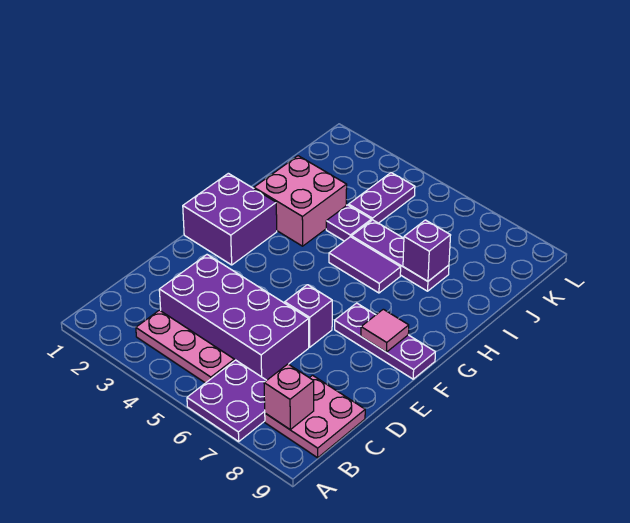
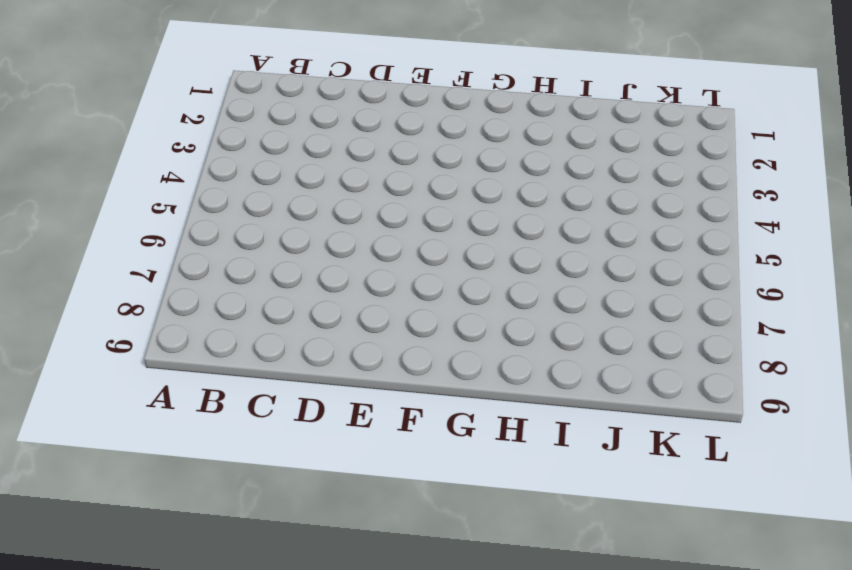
none -> purple 2x2 plate [187,360,267,441]
none -> pink 1x3 plate [136,310,234,383]
none -> pink 2x2 plate [265,375,365,458]

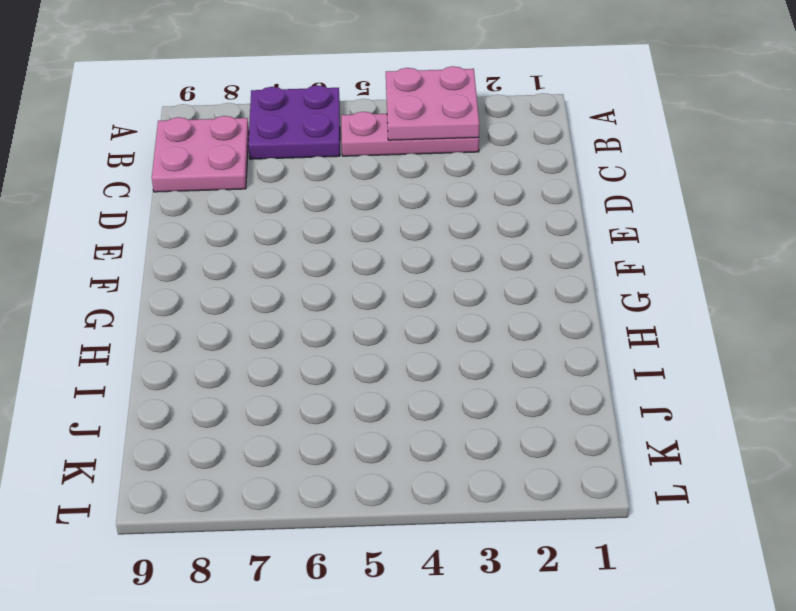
pink 2x2 plate [386,66,479,140] -> none
none -> purple 2x4 brick [159,255,309,380]
none -> purple 1x1 brick [285,285,332,347]
none -> purple 2x2 brick [183,173,277,265]

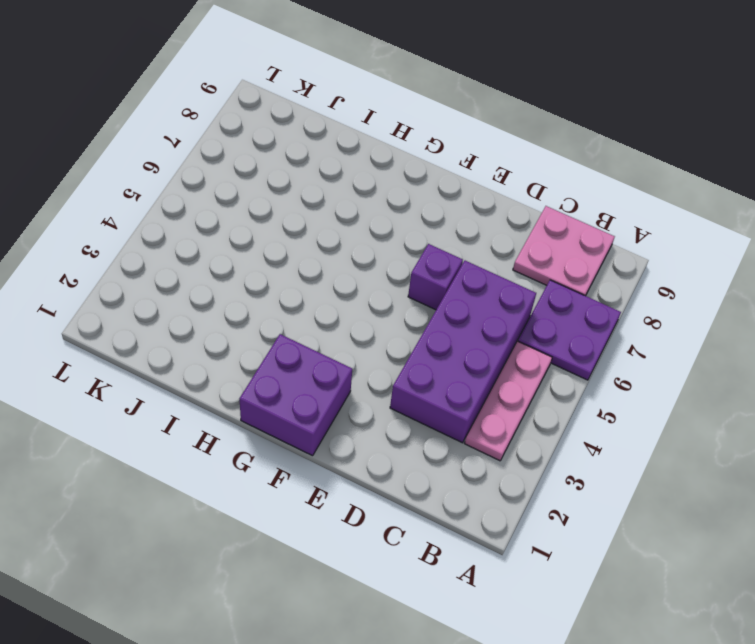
none -> purple 1x3 plate [335,303,435,379]
none -> pink 2x2 brick [254,156,347,246]
none -> purple 1x2 tile [329,237,401,293]

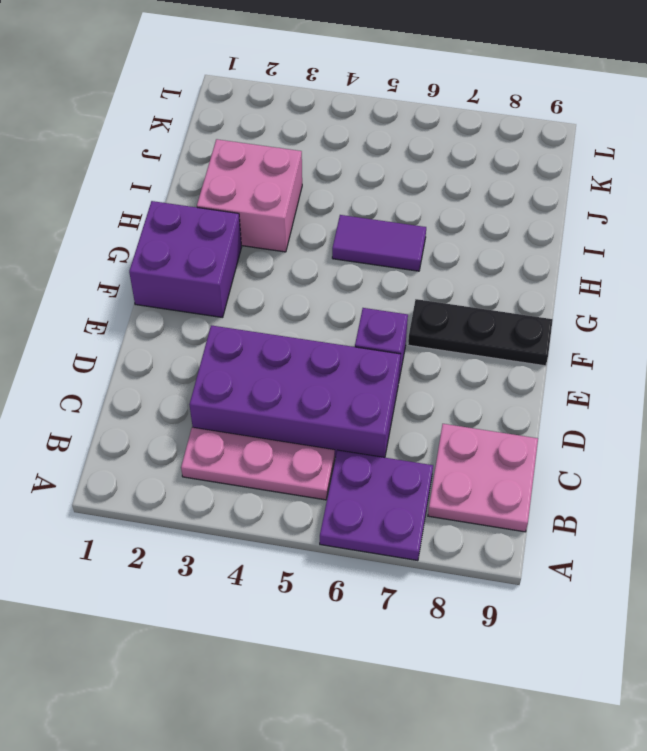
black 1x3 plate [408,299,553,366] -> purple 1x3 plate [335,303,435,379]
none -> purple 1x1 plate [326,205,371,241]
none -> purple 1x3 plate [352,220,449,291]
none -> purple 1x2 plate [349,173,415,223]

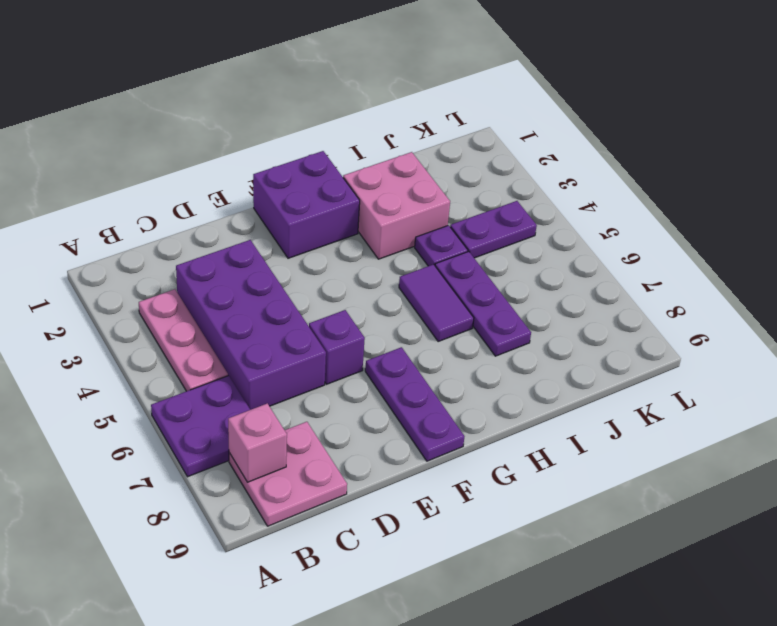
none -> pink 1x1 tile [361,309,409,352]
none -> purple 1x1 brick [403,220,451,281]

